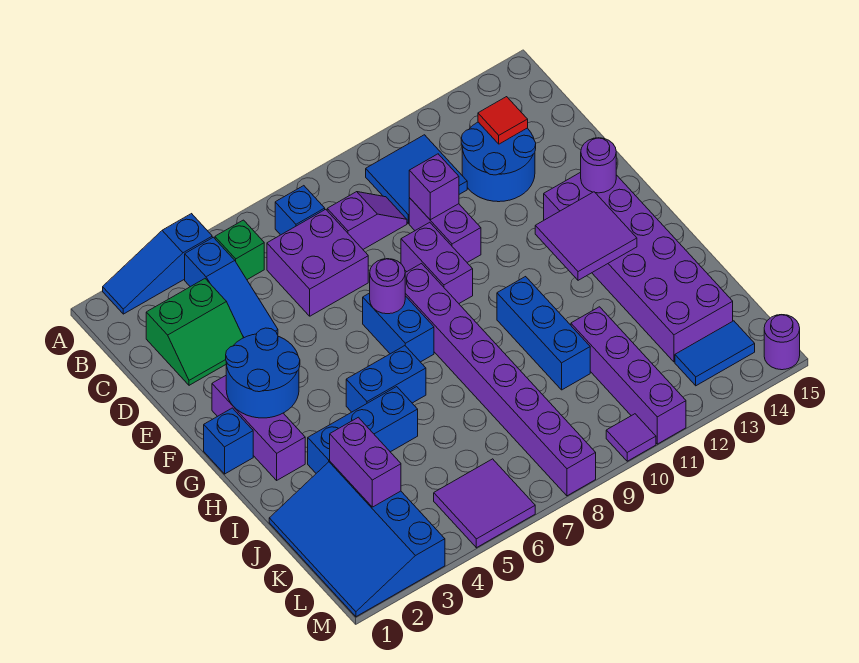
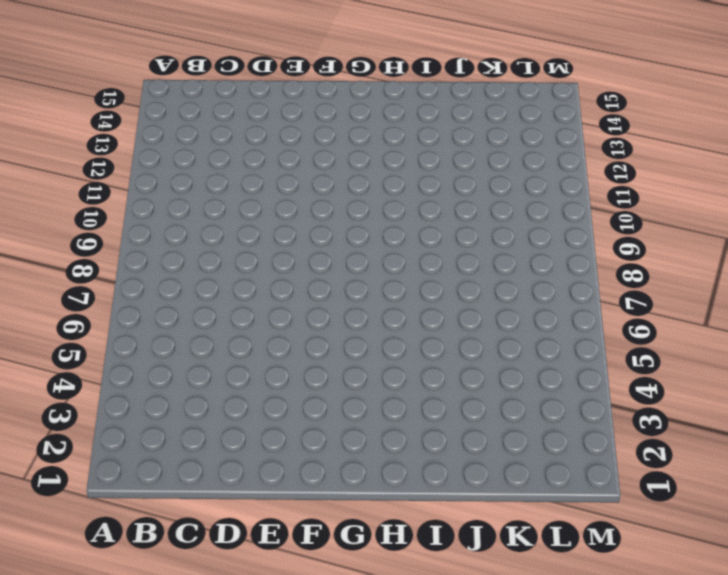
none -> blue 1x3 slope [103,214,212,314]
none -> blue 1x3 slope [185,237,278,338]
none -> green 1x1 brick [215,220,264,280]
none -> blue 1x1 brick [275,186,325,235]

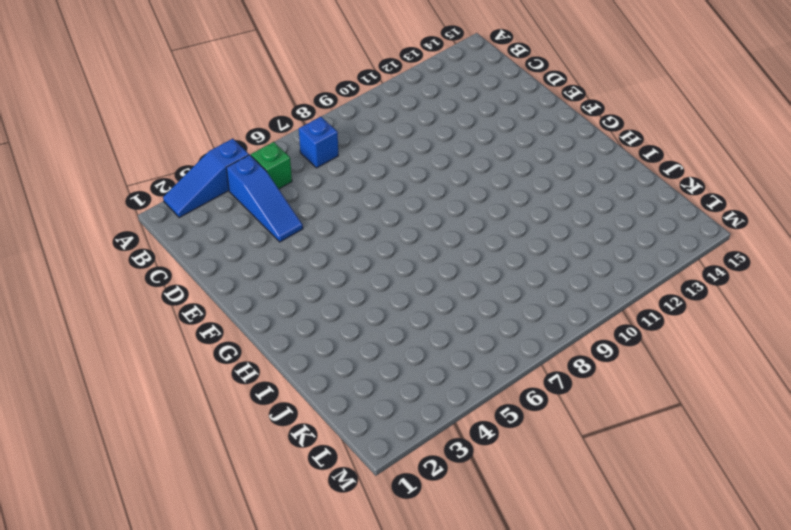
none -> blue 2x2 tile [366,135,467,223]
none -> green 2x2 slope [146,279,243,385]
none -> purple 2x2 brick [267,209,368,316]
none -> purple 1x2 slope [327,192,407,249]

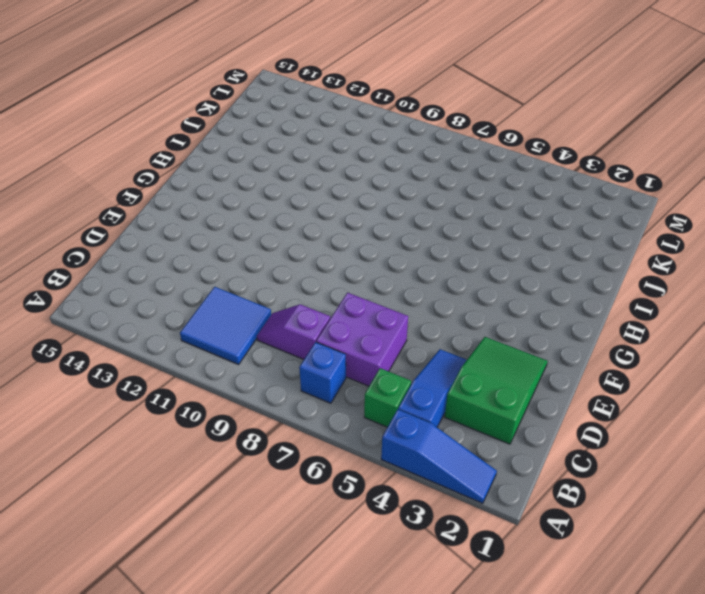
green 2x3 slope [445,337,548,444] -> green 2x2 slope [146,279,243,385]
none -> blue 2x2 round brick [461,122,536,202]
none -> purple 1x2 brick [409,198,481,262]
none -> purple 1x2 brick [401,222,473,303]
none -> purple 1x3 brick [212,376,305,480]

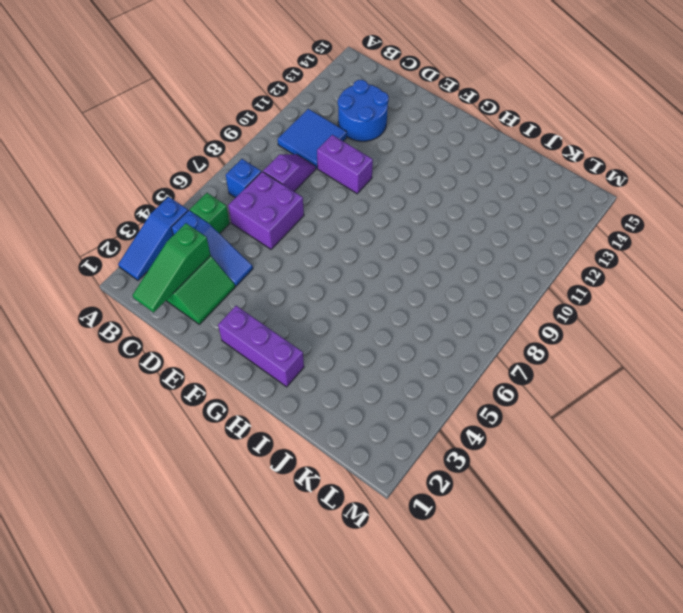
green 1x3 slope [133,223,211,313] -> none
none -> purple 1x2 brick [401,222,473,303]
none -> blue 1x2 brick [363,293,434,362]
none -> purple 1x8 brick [405,264,596,496]
none -> purple 2x6 brick [544,172,733,362]

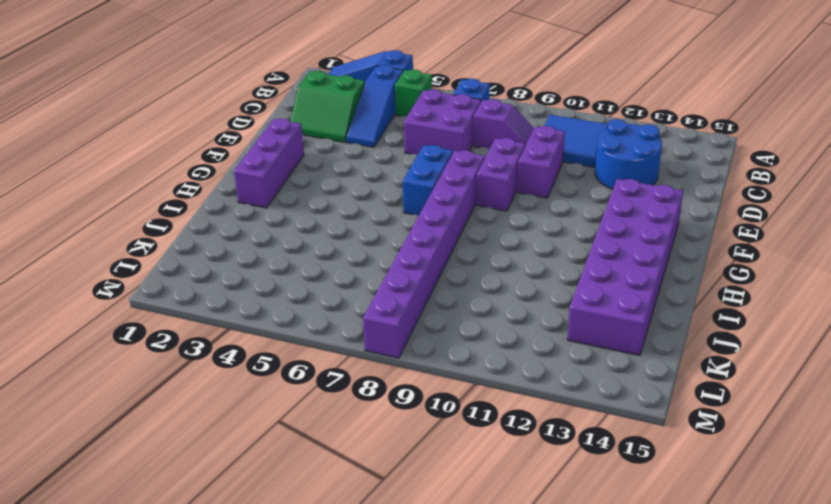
none -> blue 1x1 brick [204,408,253,474]
none -> blue 1x2 brick [346,346,426,412]
none -> blue 1x3 brick [497,277,590,390]
none -> blue 1x3 brick [308,387,418,473]

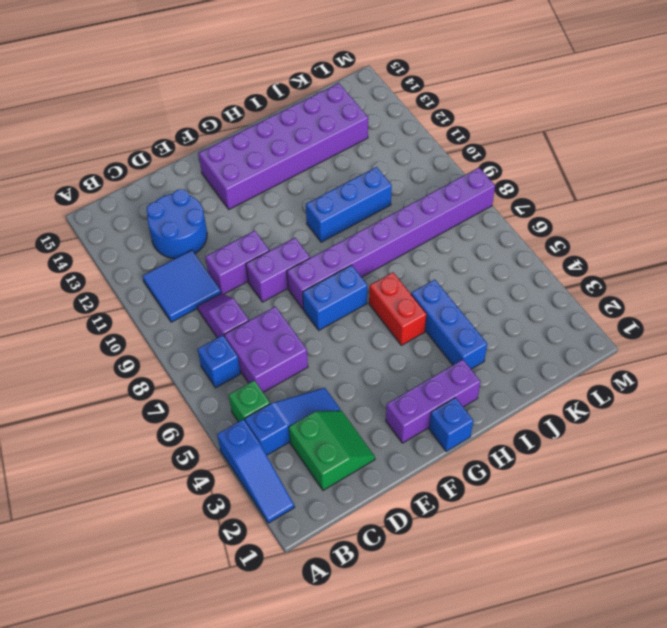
red 1x2 brick [369,272,426,345] -> blue 1x2 brick [346,346,426,412]
none -> blue 3x4 slope [269,461,445,617]
none -> purple 1x4 brick [571,307,686,444]
none -> purple 2x2 tile [434,459,535,548]
none -> blue 1x2 tile [675,321,755,386]

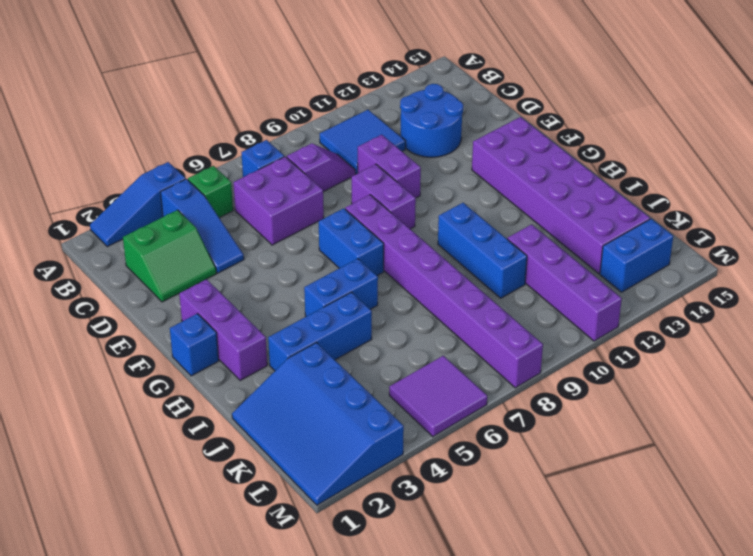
blue 1x2 brick [600,219,673,292] -> blue 1x2 tile [675,321,755,386]
none -> purple 1x1 tile [606,414,656,461]
none -> purple 1x1 round brick [764,315,800,370]
none -> red 1x1 tile [478,97,528,144]
none -> purple 1x1 brick [409,154,459,220]

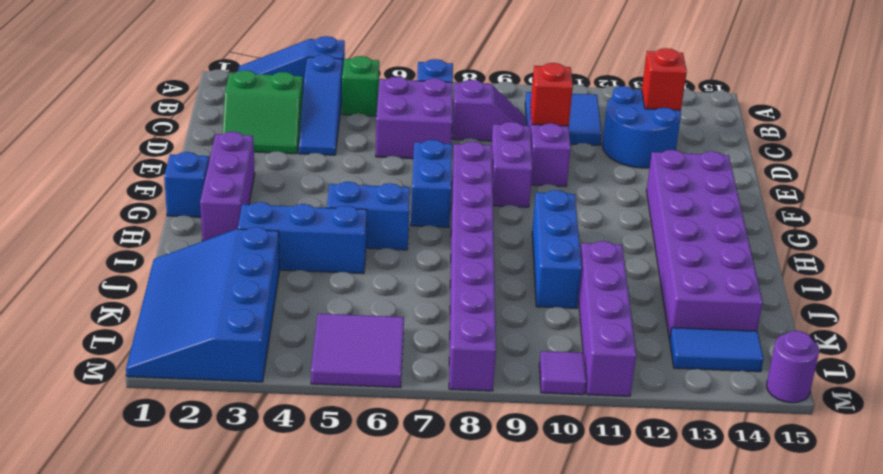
red 1x1 brick [642,48,687,110] -> red 1x1 tile [478,97,528,144]
red 1x1 brick [531,63,573,126] -> purple 1x1 brick [409,154,459,220]
none -> blue 2x2 round brick [226,328,300,418]
none -> purple 1x1 round brick [370,259,405,314]
none -> purple 1x1 round brick [581,138,616,193]
none -> purple 2x2 tile [535,192,637,280]

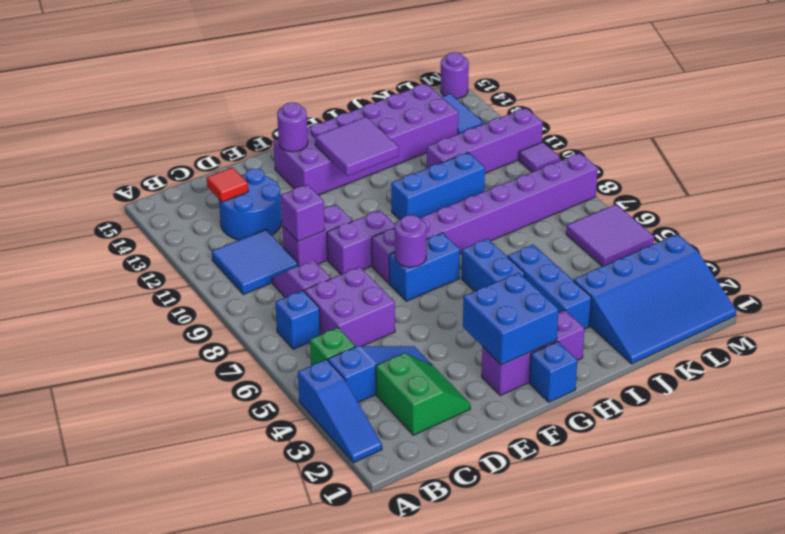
blue 2x2 brick [463,273,558,365] -> blue 2x2 round brick [226,328,300,418]
none -> purple 1x2 brick [330,417,401,507]

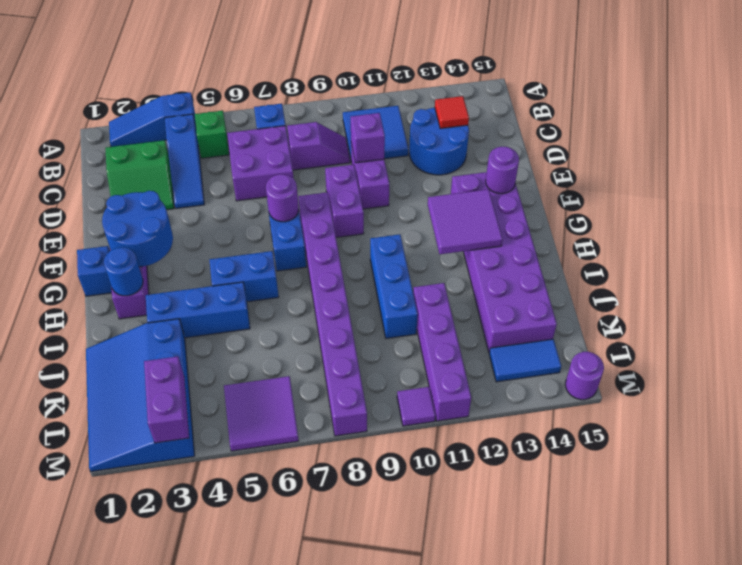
blue 1x1 round brick [104,247,143,296] -> none
purple 1x2 brick [144,357,189,443] -> purple 1x2 brick moved to [330,417,401,507]

